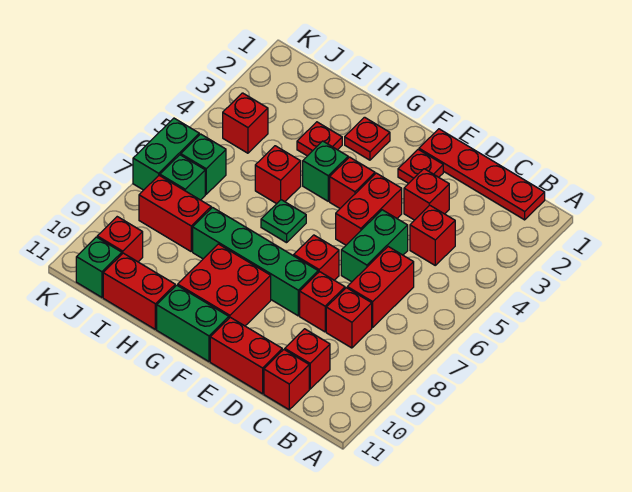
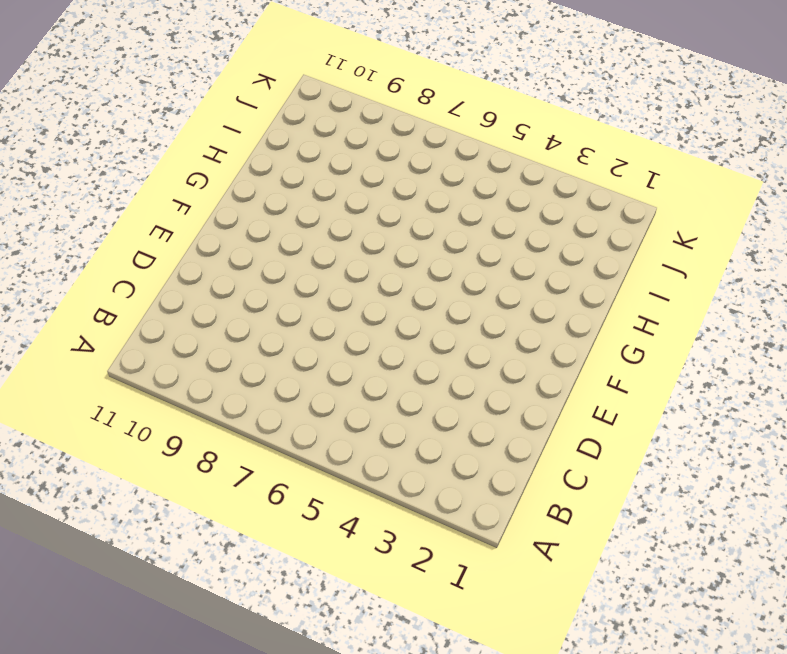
none -> red 1x4 plate [419,129,545,220]
none -> red 1x1 brick [410,205,455,265]
none -> red 1x2 brick [347,247,414,327]
none -> red 1x1 brick [326,288,372,348]

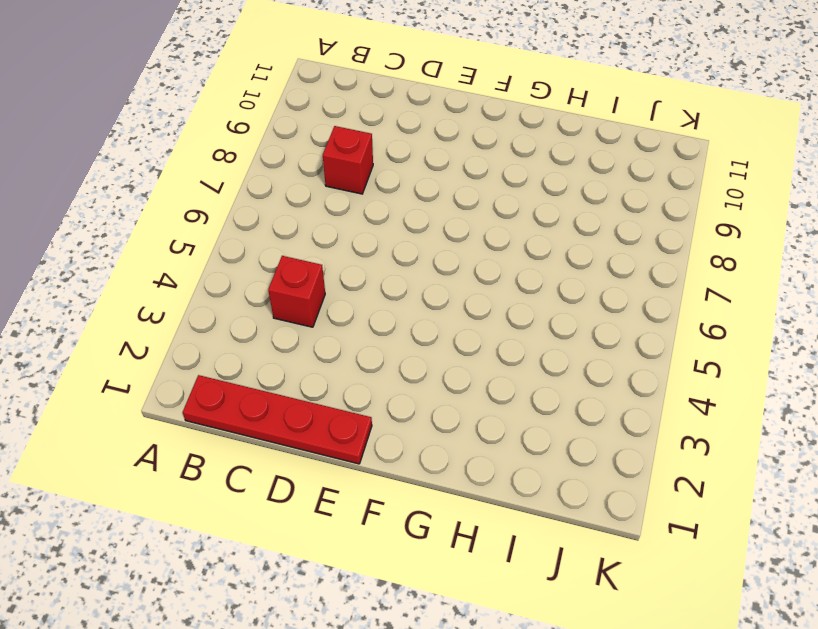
none -> red 1x2 brick [347,247,414,327]
none -> red 1x1 brick [285,329,330,389]
none -> red 1x1 brick [264,350,309,410]
none -> red 1x1 brick [404,169,449,220]

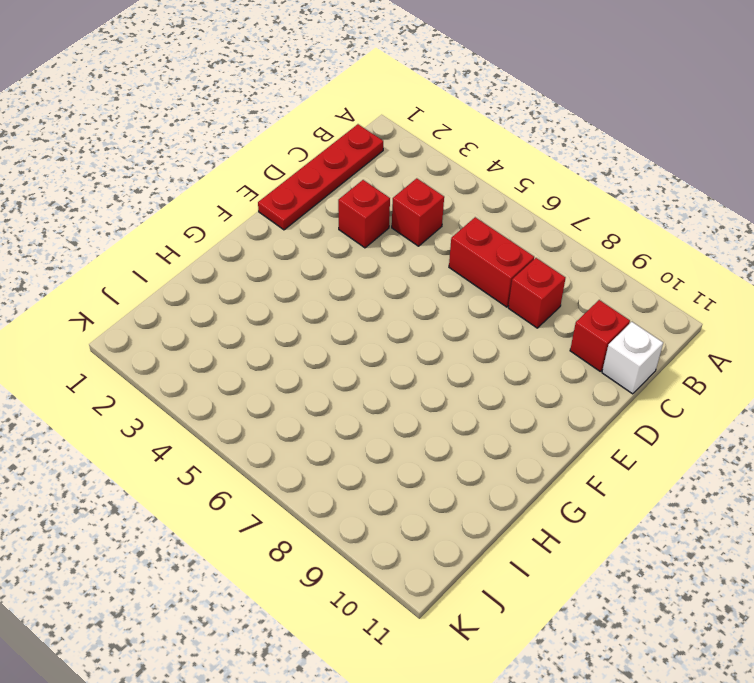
white 1x1 brick [602,322,663,394] -> red 1x1 brick [264,350,309,410]
none -> green 1x2 brick [341,210,408,282]
none -> red 1x1 brick [300,272,345,332]
none -> red 1x2 brick [210,317,282,394]
none -> red 1x1 plate [398,150,443,183]

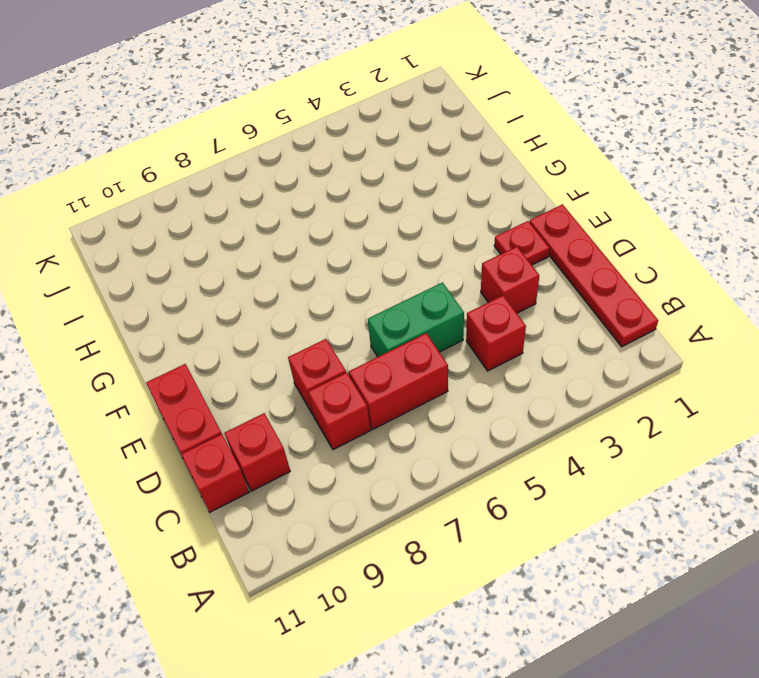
none -> red 1x2 brick [336,173,402,245]
none -> red 1x1 brick [294,235,339,280]
none -> green 1x4 brick [193,208,318,316]
none -> red 1x1 brick [330,157,375,208]

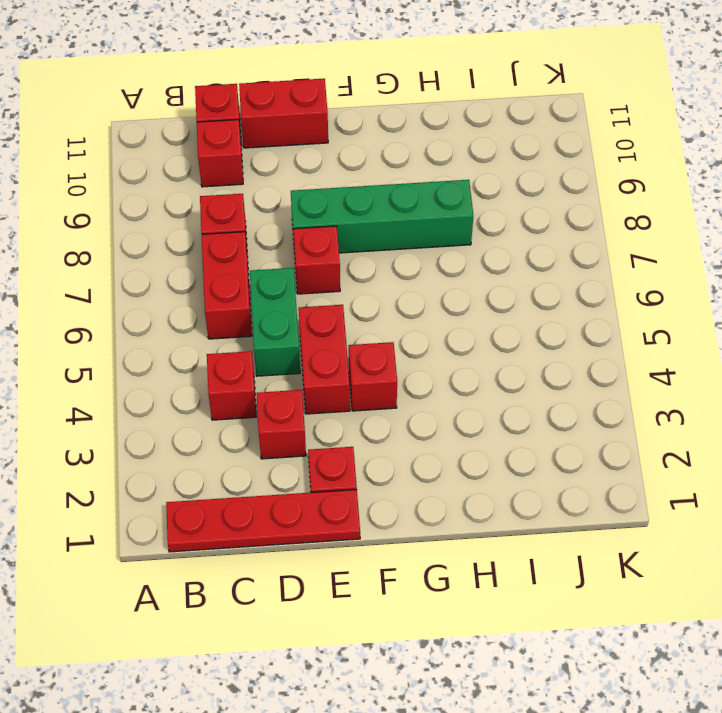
none -> red 1x1 brick [300,272,345,332]
none -> red 2x2 brick [178,244,271,326]
none -> green 1x2 brick [157,285,229,361]
none -> red 1x1 plate [345,117,390,160]

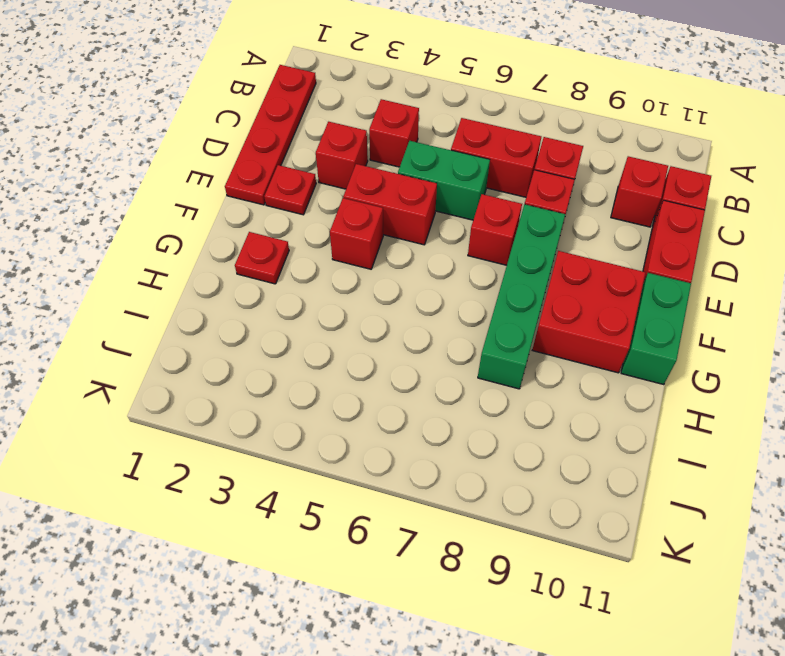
none -> green 1x1 brick [303,141,348,201]
none -> green 1x1 plate [261,200,306,243]
none -> red 1x1 plate [297,122,342,156]
none -> red 1x1 brick [255,146,301,204]

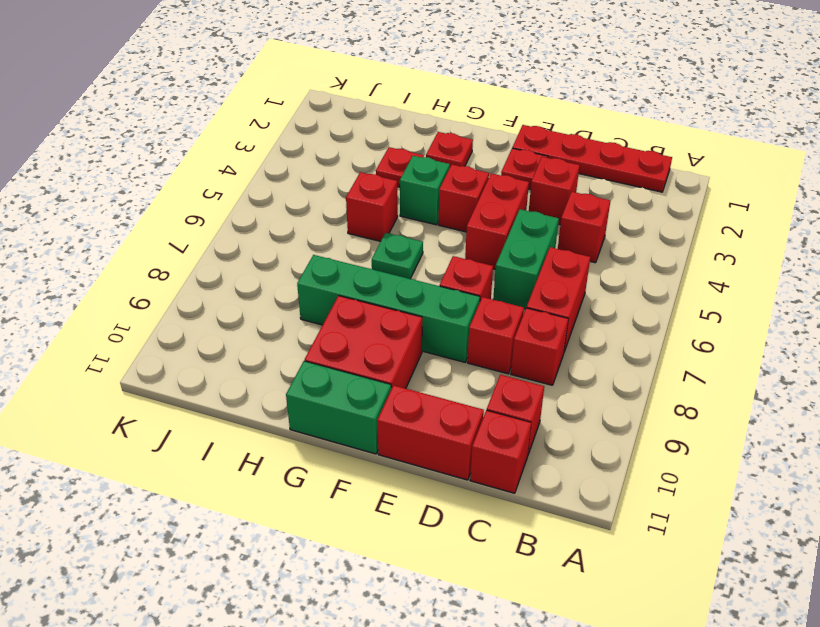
none -> red 1x2 brick [103,253,175,329]
none -> red 1x2 brick [139,176,211,251]
none -> red 1x1 brick [223,93,268,153]
none -> green 1x1 brick [181,134,226,194]

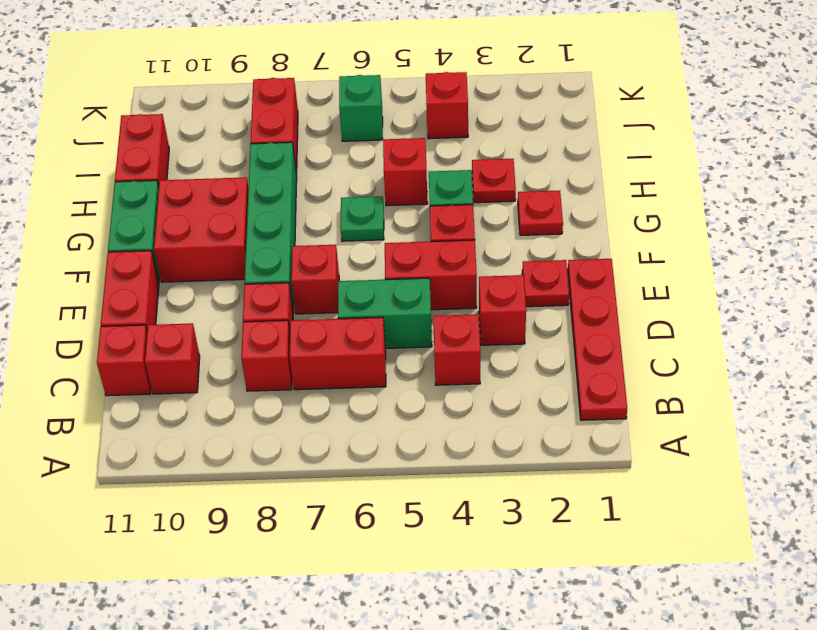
none -> green 1x1 brick [160,155,205,200]
none -> red 1x1 brick [97,217,143,262]
none -> green 1x1 brick [76,237,122,297]
none -> green 1x2 brick [133,118,199,190]

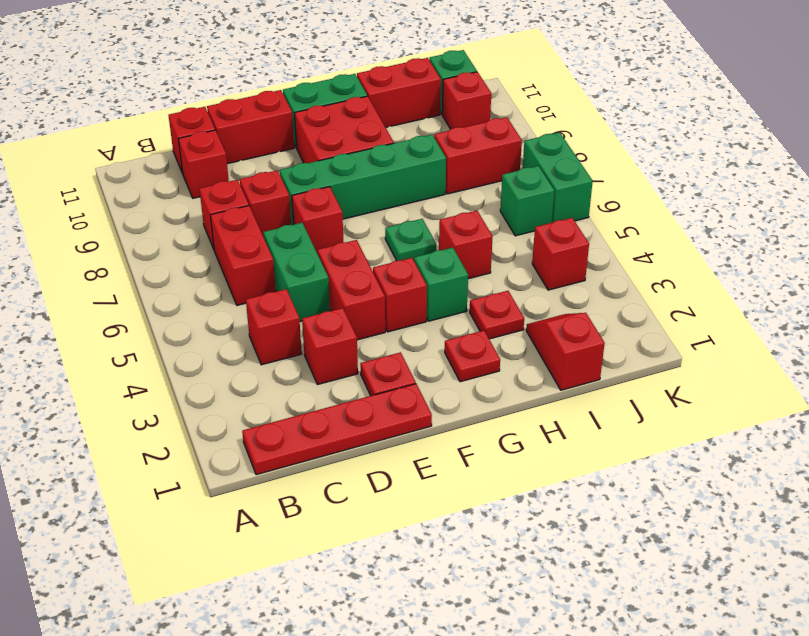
red 1x2 slope [526,313,605,390] -> none
none -> green 1x1 brick [160,155,205,200]

